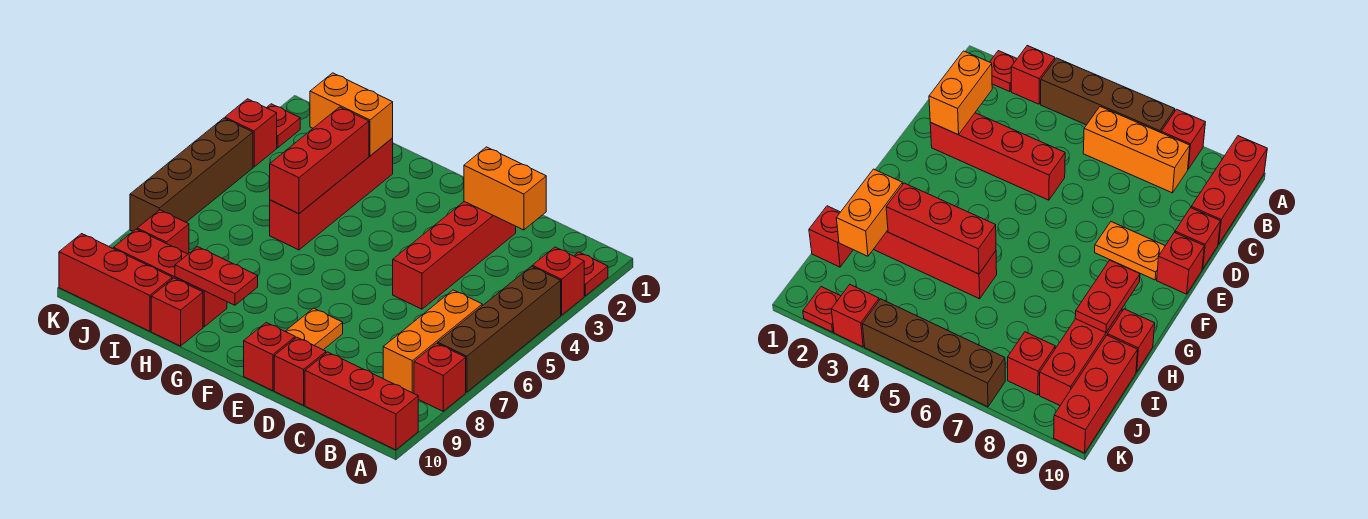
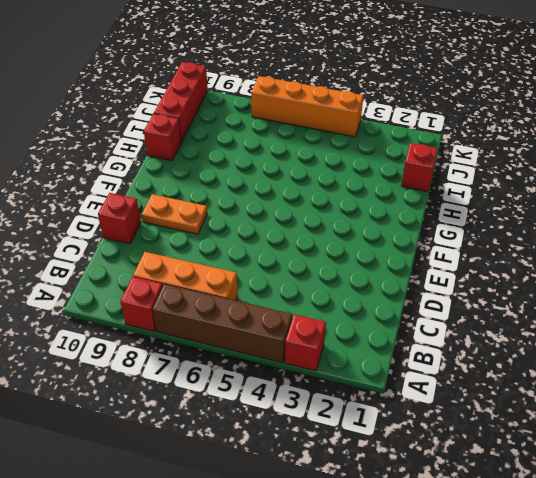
orange 1x4 brick [251,76,363,137] -> brown 1x4 brick [130,118,253,231]
none -> red 1x1 plate [574,252,608,296]
none -> red 1x3 brick [305,352,418,450]
none -> red 1x4 brick [393,202,516,309]

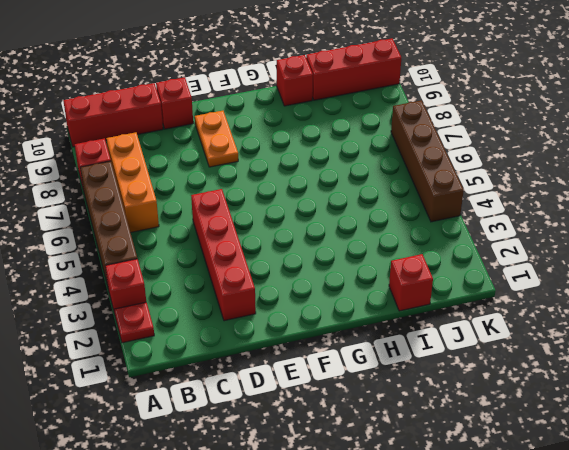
none -> red 1x1 brick [244,323,295,391]
none -> red 1x4 brick [270,138,393,250]
none -> red 1x3 brick [114,229,227,327]

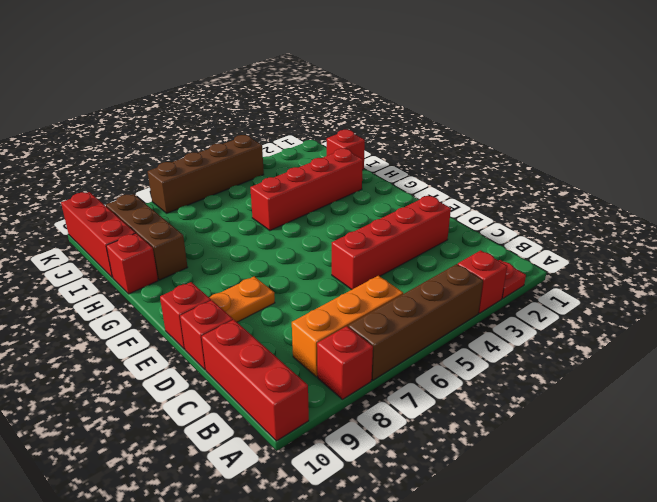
brown 1x3 brick [106,194,188,280] -> red 1x3 brick [114,229,227,327]
none -> red 1x1 brick [137,210,189,254]
none -> red 1x1 plate [267,104,300,148]
none -> red 1x1 brick [225,99,277,167]

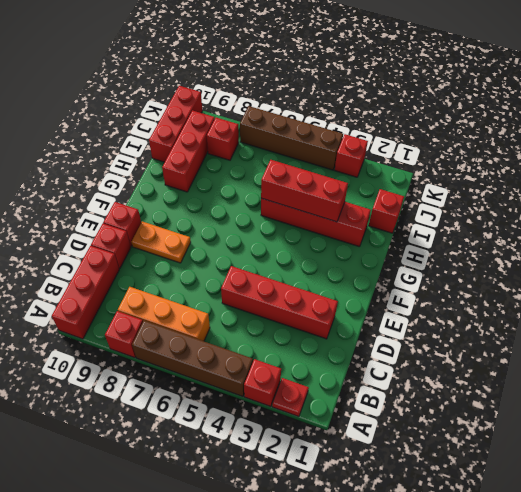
none -> red 1x1 brick [151,278,203,346]
none -> red 1x1 plate [267,104,300,148]
none -> orange 1x2 brick [464,147,546,230]

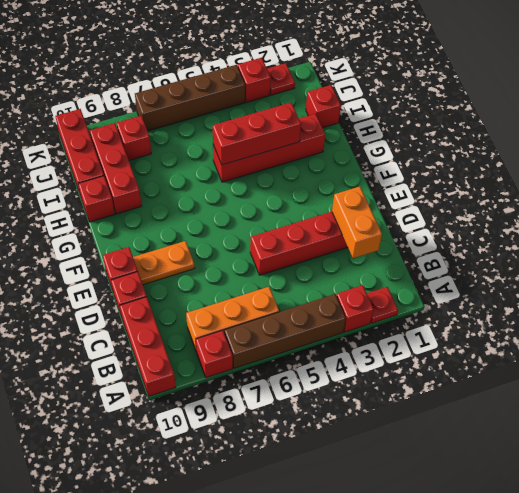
none -> red 1x2 plate [175,247,258,305]
none -> orange 1x2 brick [310,73,393,156]

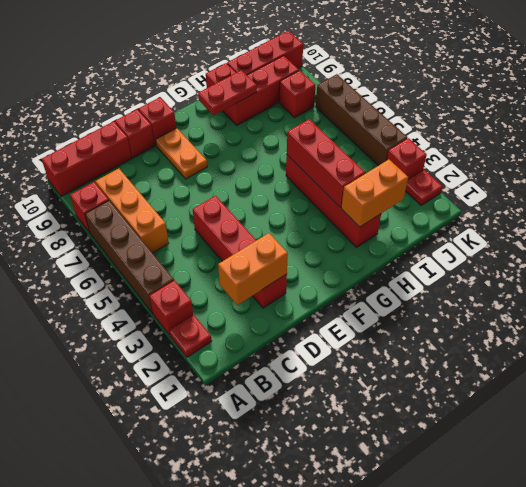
none -> red 1x1 brick [809,206,853,267]

